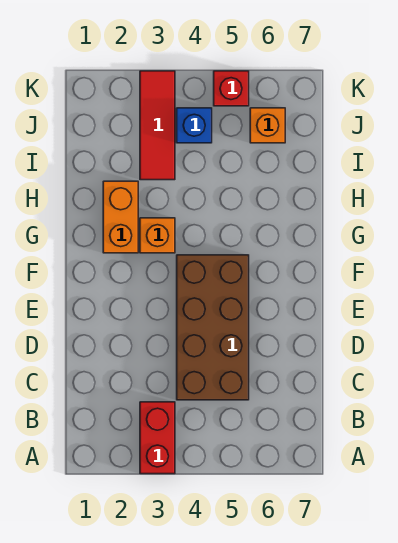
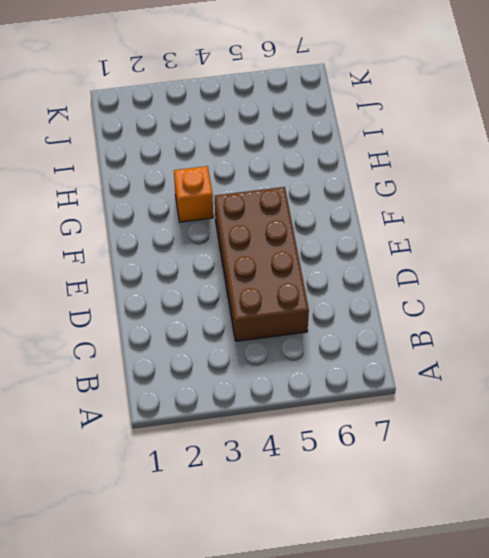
none -> red 1x2 brick [140,402,175,474]
none -> orange 1x2 brick [103,181,138,253]

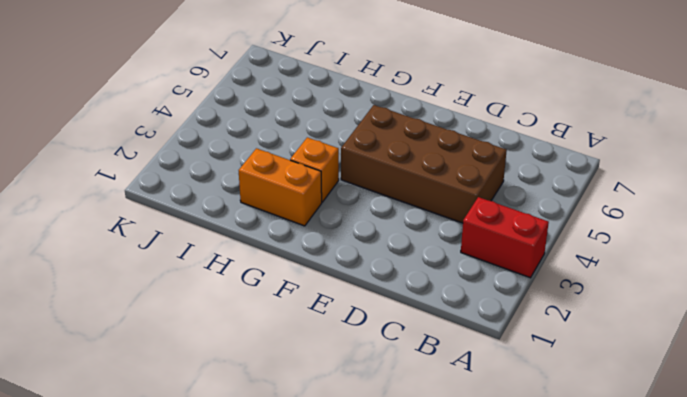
none -> red 1x3 tile [140,71,175,180]
none -> blue 1x1 brick [177,108,212,143]

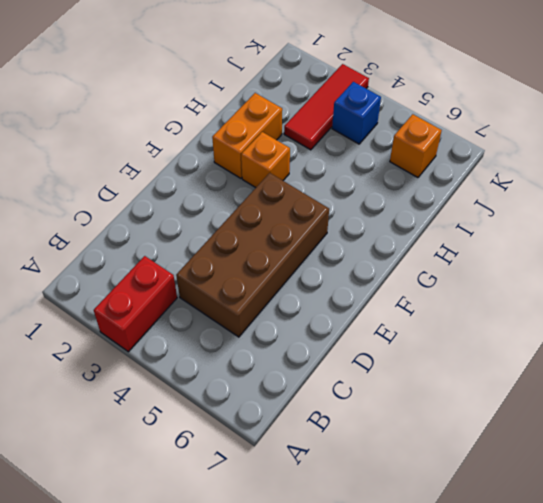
none -> red 1x1 brick [214,71,249,106]

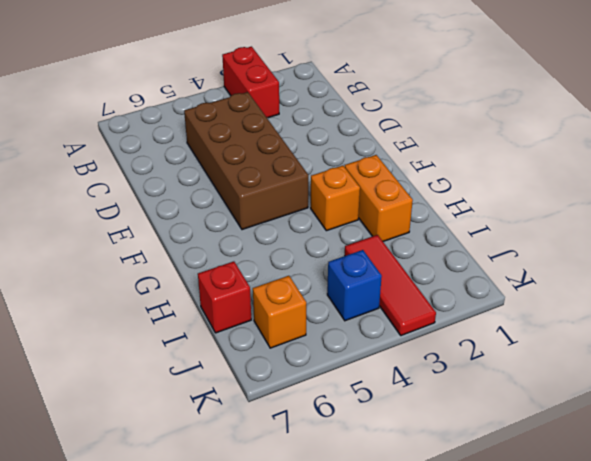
red 1x1 brick [198,261,251,333] -> red 1x1 brick moved to [214,71,249,106]

